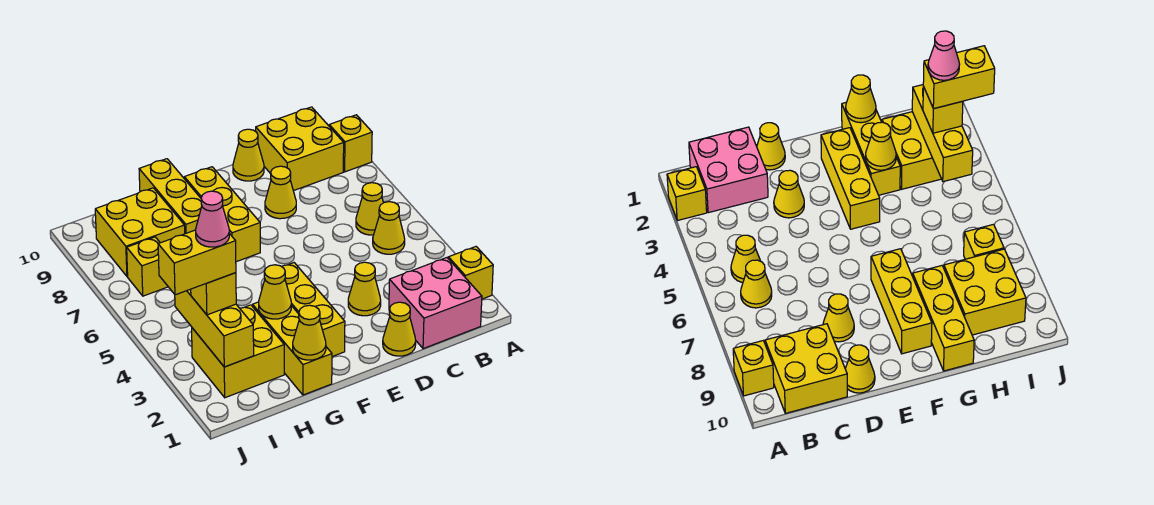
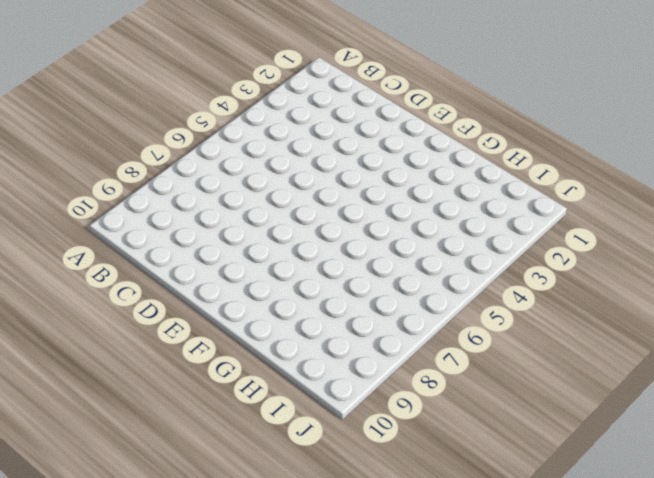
none -> yellow 1x1 brick [448,247,493,299]
none -> yellow 1x1 brick [329,115,372,172]
none -> pink 2x2 brick [389,258,482,349]

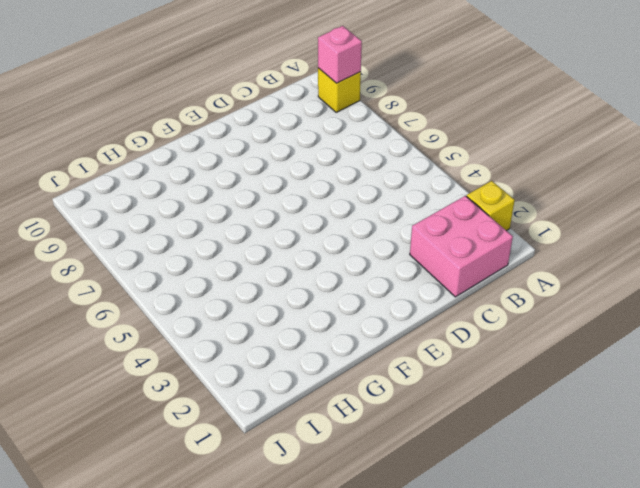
pink 1x1 brick [318,26,362,83] -> none
none -> yellow 1x1 cone [373,202,405,254]
none -> yellow 1x1 cone [356,183,383,235]
none -> yellow 2x2 brick [256,107,344,191]

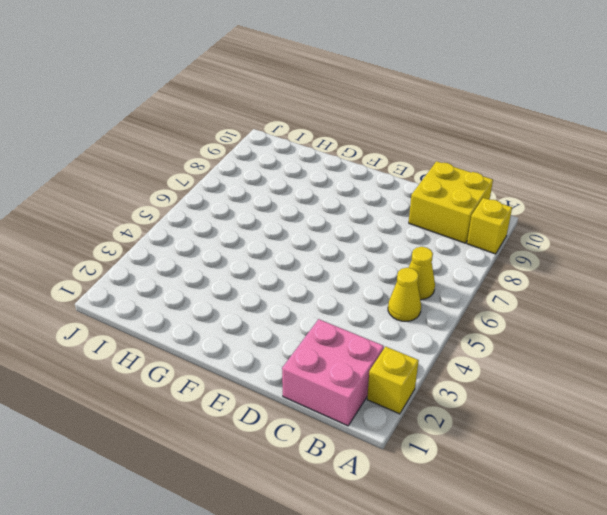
none -> yellow 1x1 cone [383,302,416,356]
none -> yellow 1x1 cone [348,262,381,316]
none -> yellow 1x1 cone [265,166,296,219]

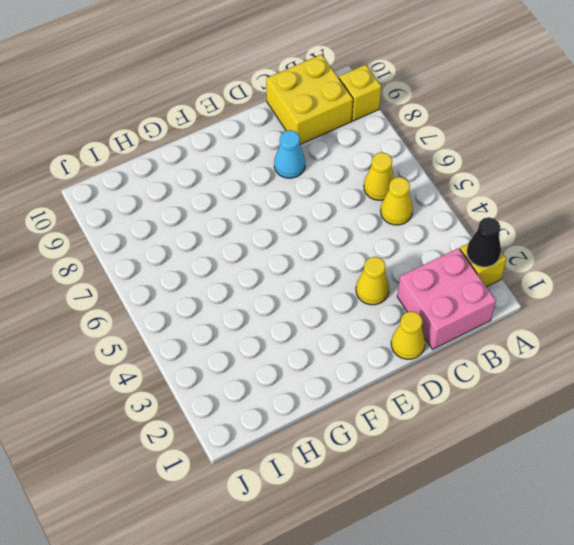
black 1x1 cone [467,217,501,267] -> none
cyan 1x1 cone [274,130,305,178] -> yellow 1x1 cone [265,166,296,219]
none -> yellow 1x1 cone [233,129,264,181]
none -> yellow 1x3 brick [282,263,345,357]
none -> yellow 1x3 brick [184,167,260,262]

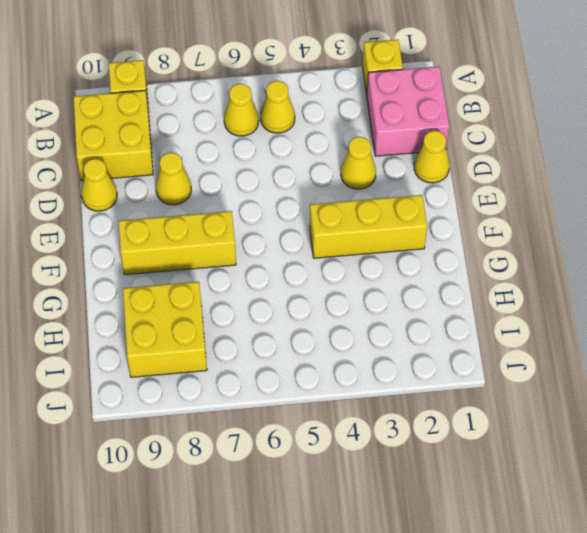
none -> yellow 1x3 brick [253,302,332,395]
none -> yellow 1x3 brick [139,159,202,234]
none -> yellow 2x2 brick [192,305,284,398]

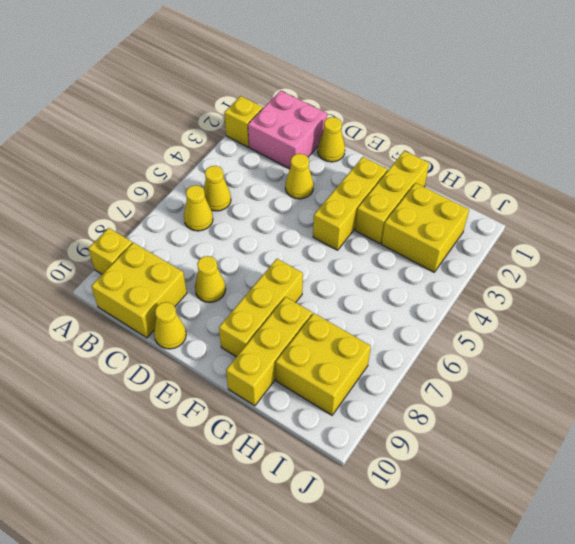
none -> yellow 1x1 brick [127,237,168,296]
none -> yellow 1x1 cone [293,305,326,360]
none -> yellow 1x1 cone [259,265,291,319]

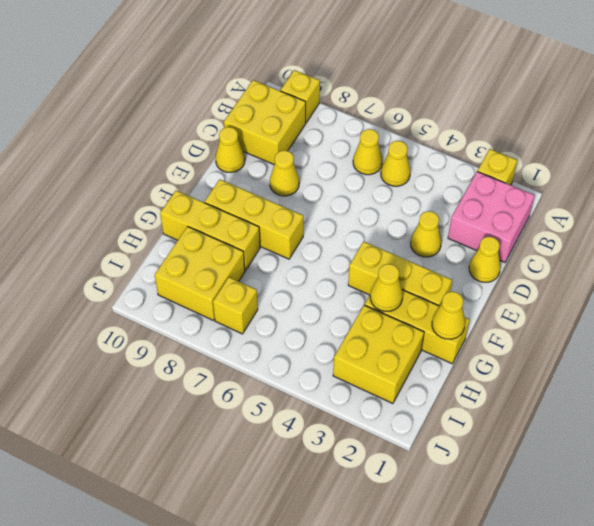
none -> yellow 1x3 brick [175,289,254,367]
none -> yellow 1x1 brick [191,273,236,315]
none -> yellow 1x2 brick [158,230,236,295]

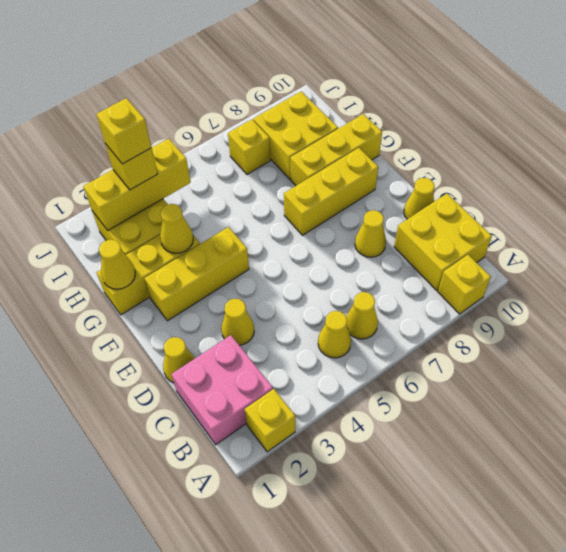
yellow 1x1 brick [96,98,151,164] -> yellow 1x2 brick [158,230,236,295]
none -> pink 1x1 cone [196,191,229,247]

